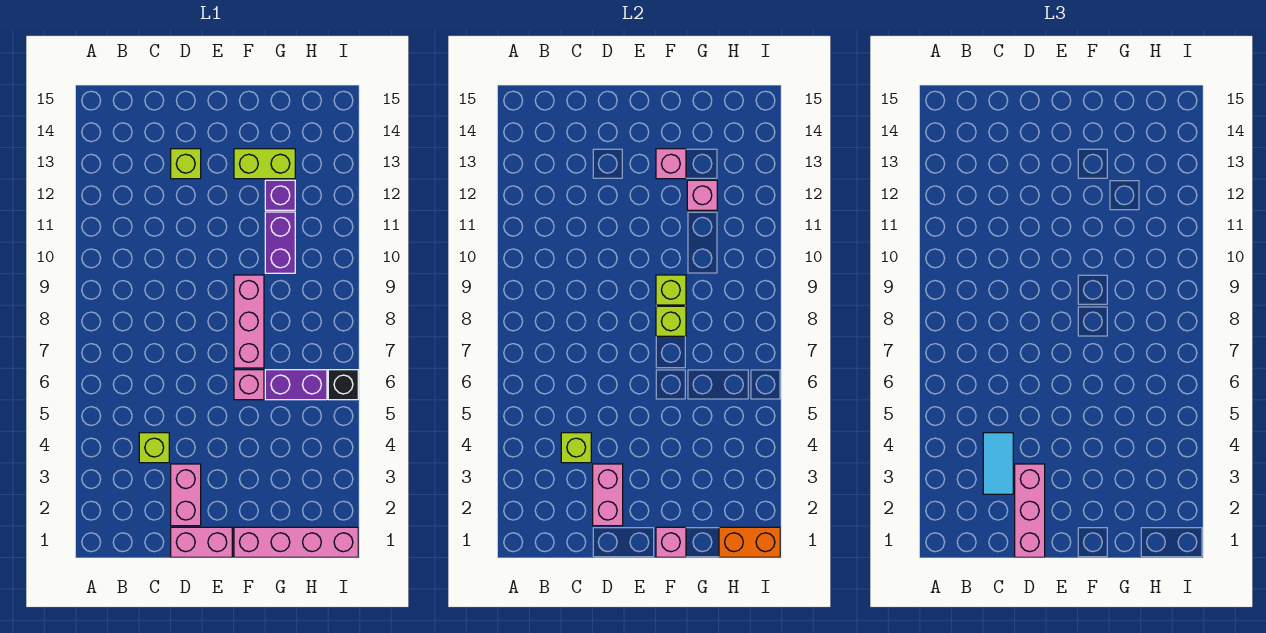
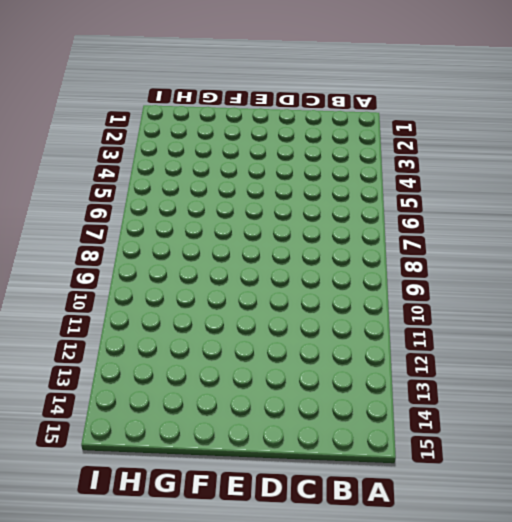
none -> lime 1x1 brick [139,433,169,463]
none -> pink 1x2 brick [171,527,232,557]
none -> pink 1x2 brick [171,464,201,526]

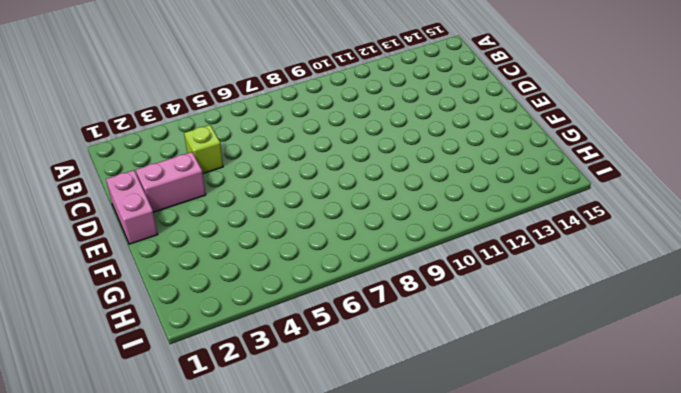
none -> lime 1x1 brick [171,149,201,179]
none -> pink 1x4 brick [234,527,358,557]
none -> pink 1x1 brick [234,370,264,400]

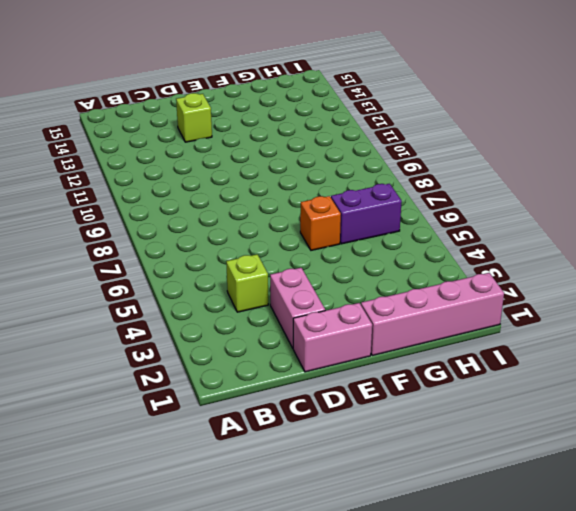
orange 1x1 brick [300,196,341,250] -> pink 1x1 brick [234,370,264,400]
none -> pink 1x3 brick [234,275,264,368]
none -> lime 1x2 brick [234,149,295,179]
none -> purple 1x2 brick [265,212,295,273]

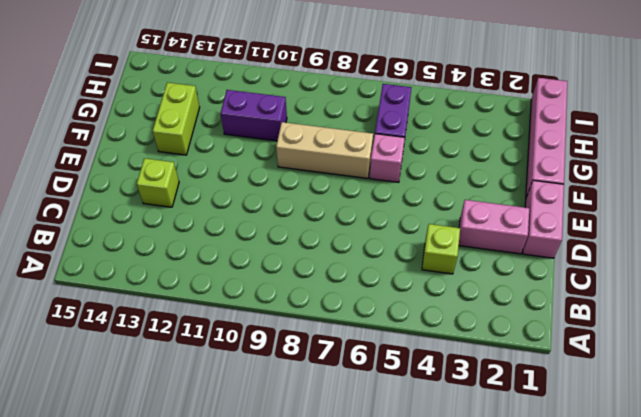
tan 1x3 brick [276,122,373,178] -> pink 1x3 brick [234,275,264,368]
none -> purple 1x1 brick [265,180,295,210]
none -> black 1x1 brick [328,370,358,400]
none -> lime 1x1 brick [561,433,591,463]

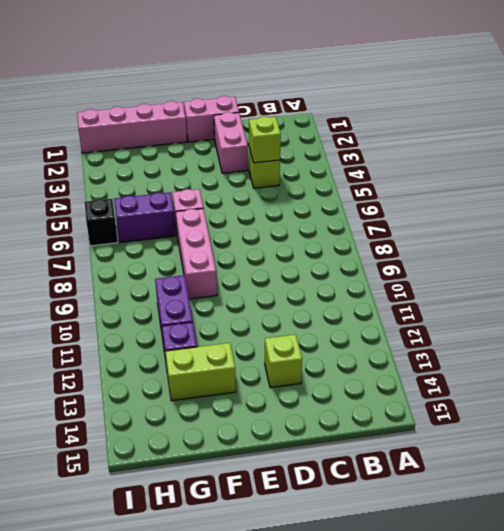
none -> pink 1x2 brick [593,464,623,526]
none -> pink 1x1 brick [656,527,686,557]
none -> lime 1x1 brick [656,306,686,336]

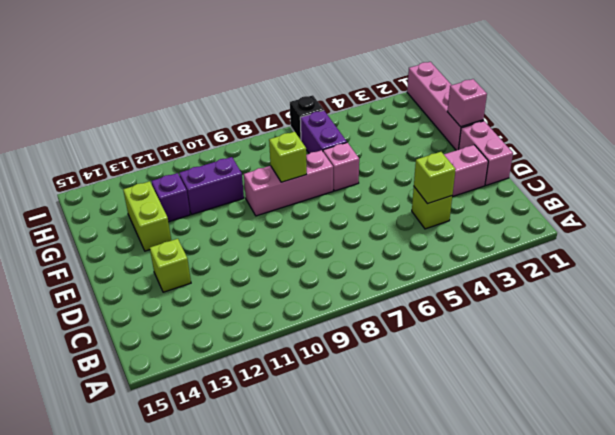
none -> pink 1x2 brick [593,464,623,526]
none -> lime 1x1 brick [656,275,686,305]
none -> pink 1x1 brick [656,149,686,179]

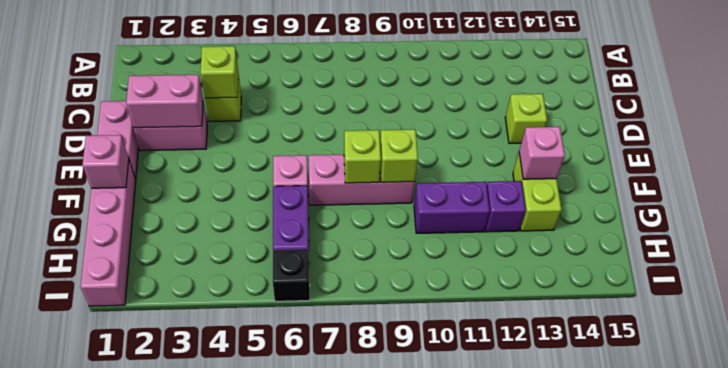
none -> pink 1x1 brick [687,180,717,210]
none -> orange 1x2 brick [719,527,780,557]
none -> cyan 1x2 tile [983,433,1013,494]

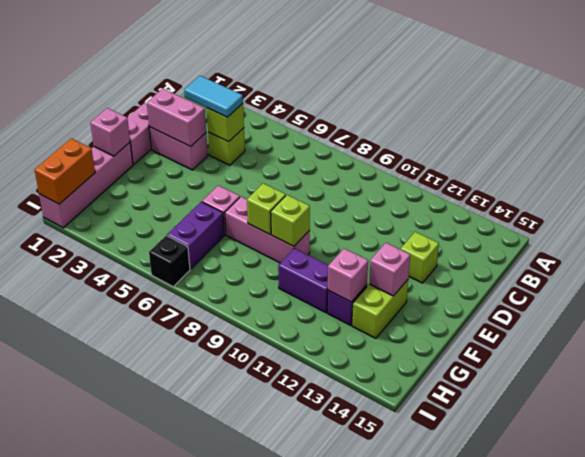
none -> pink 1x3 brick [1015,464,1045,557]

